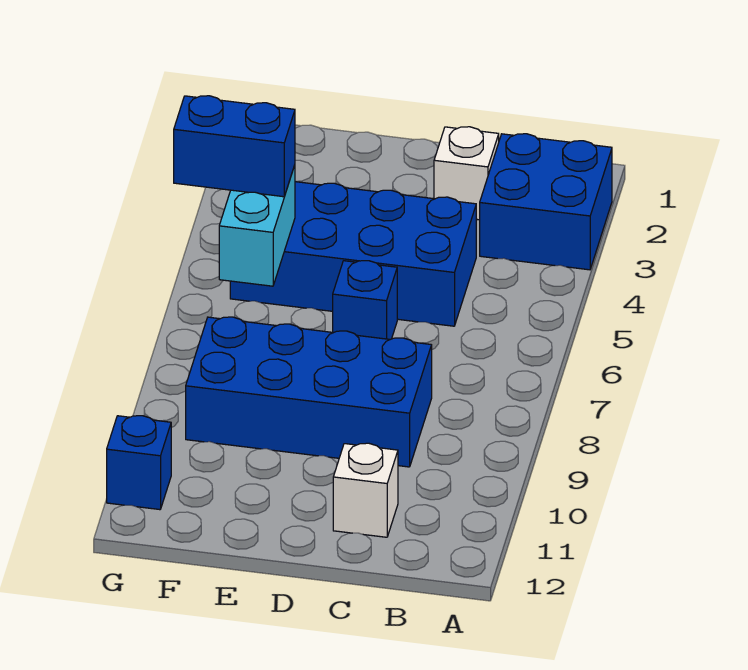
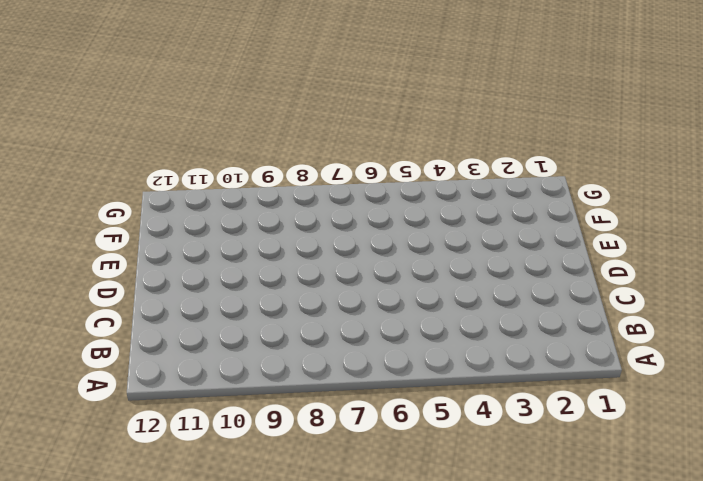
none -> blue 2x2 brick [480,134,612,270]
none -> white 1x1 brick [434,127,499,220]

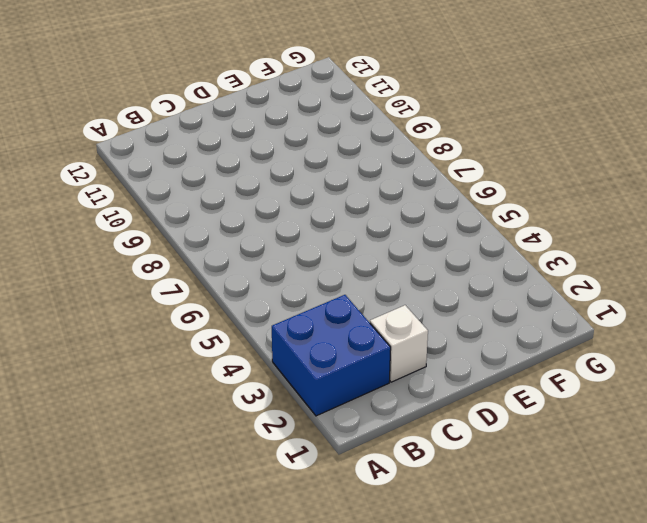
none -> blue 2x4 brick [230,182,476,326]
none -> blue 2x4 brick [186,317,432,467]

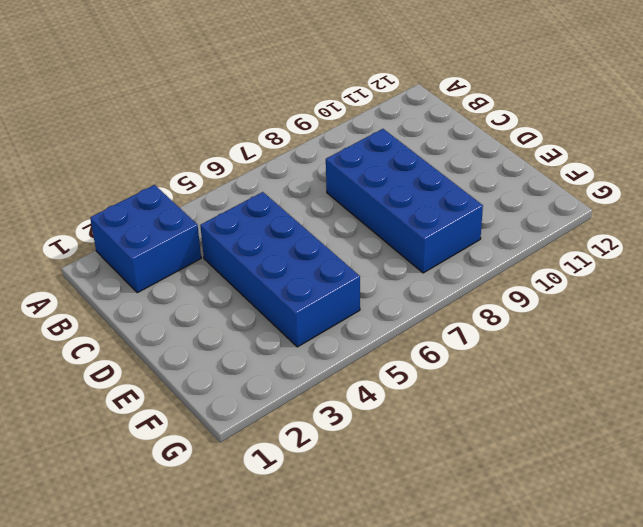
none -> white 1x1 brick [434,127,499,220]
none -> white 1x1 brick [333,443,398,537]

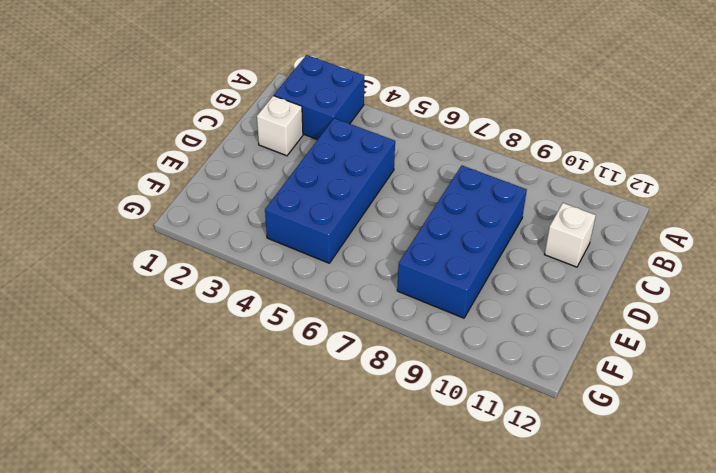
none -> blue 1x1 brick [333,261,397,340]
none -> blue 1x1 brick [107,416,171,510]

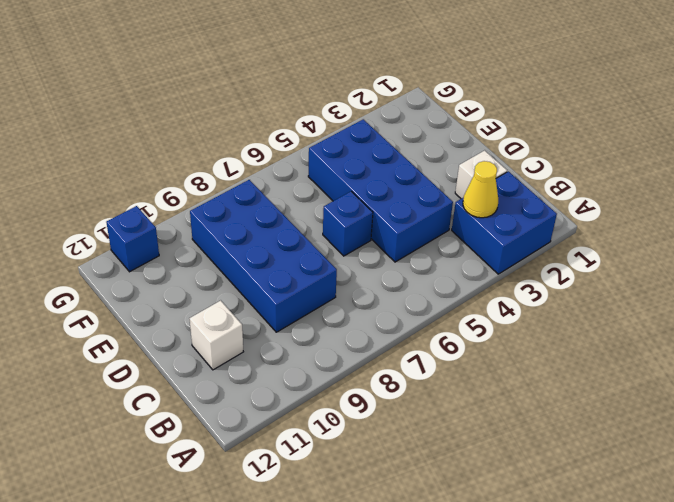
yellow 1x1 cone [463,161,498,218] -> none
none -> cyan 1x2 brick [219,165,295,286]
none -> blue 1x2 brick [174,96,295,197]

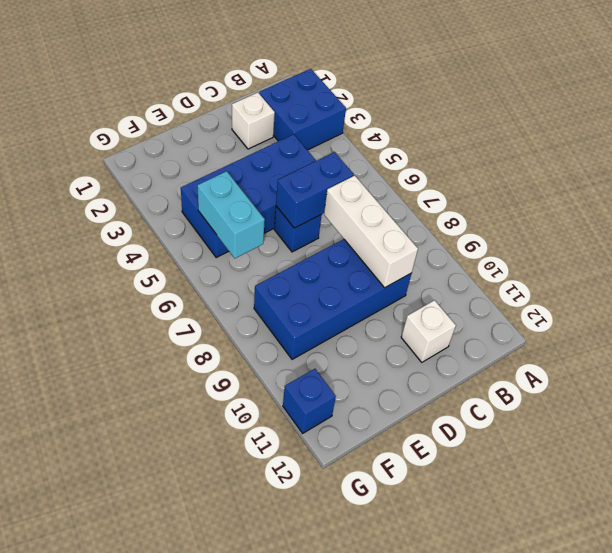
blue 1x2 brick [276,152,354,228] -> blue 1x2 brick moved to [174,96,295,197]
white 1x3 brick [324,176,418,288] -> none

